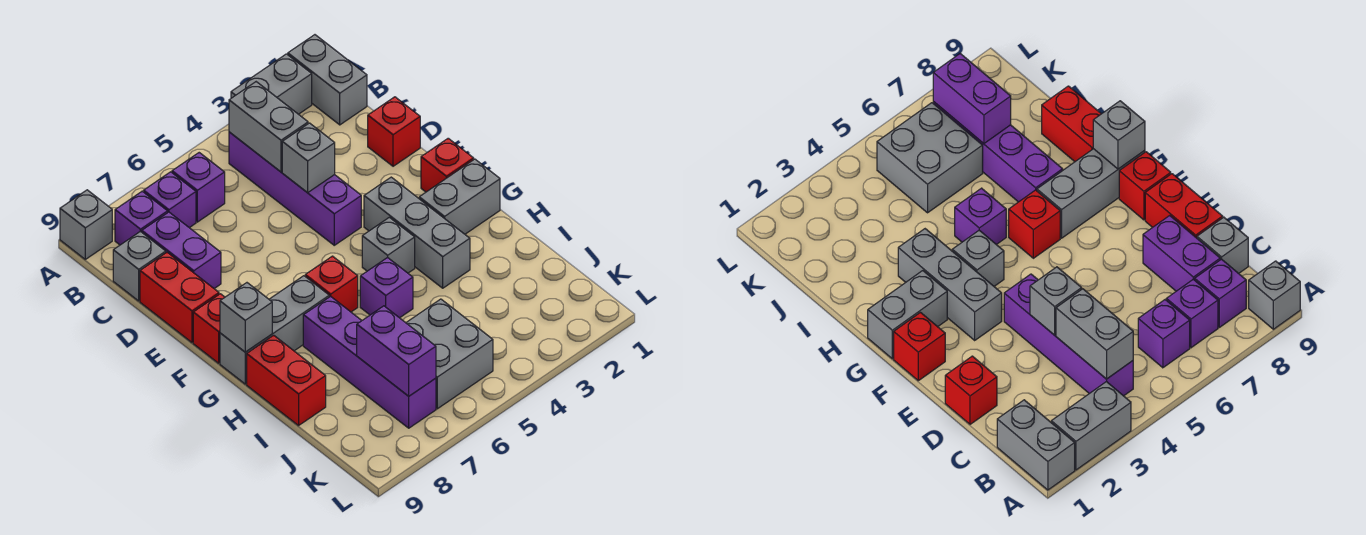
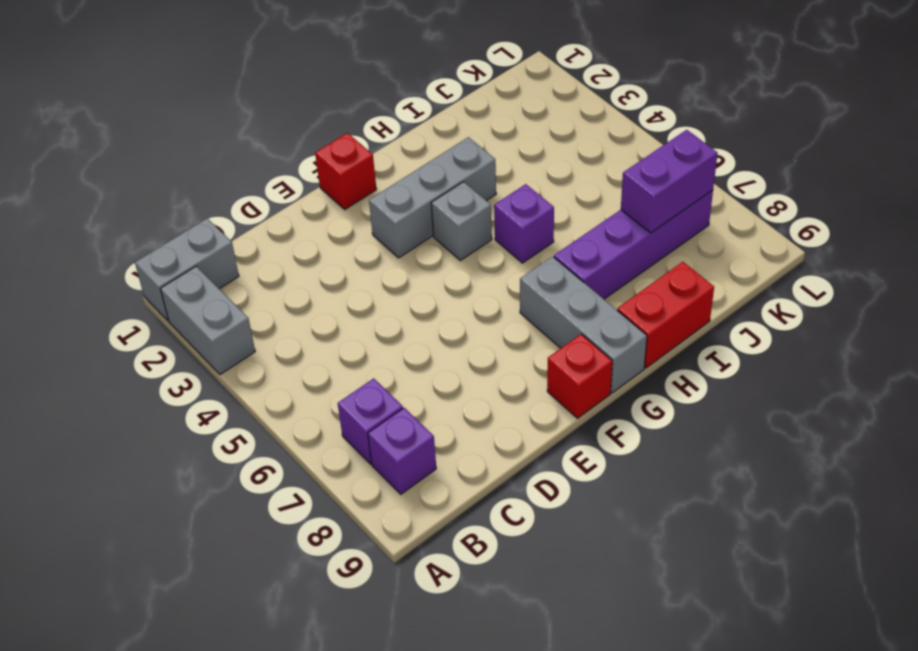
none -> grey 1x1 brick [60,190,112,259]
none -> purple 1x4 brick [229,132,361,245]
none -> purple 1x1 brick [172,153,225,222]

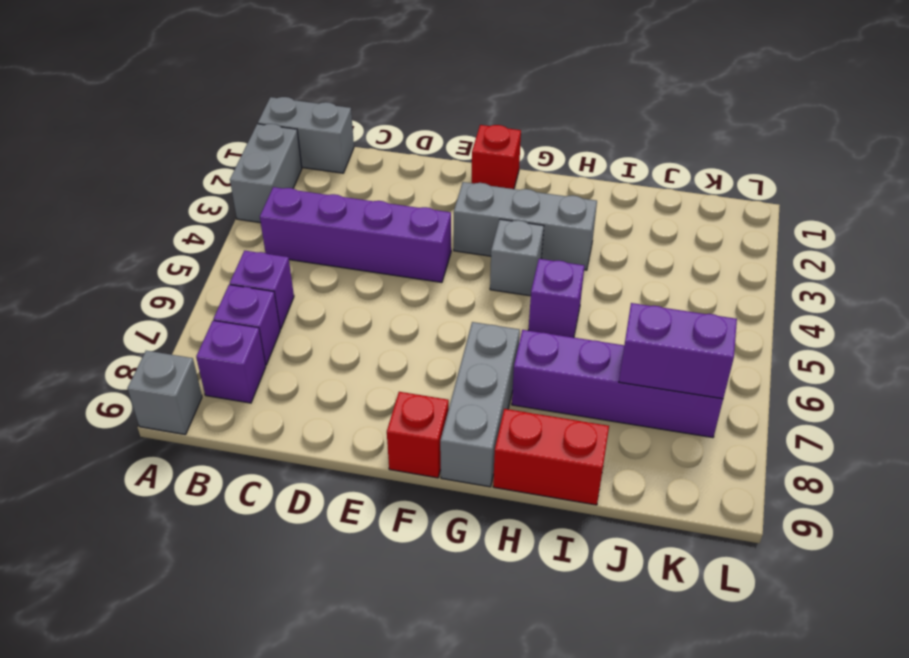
none -> purple 1x2 brick [142,212,221,288]
none -> grey 1x1 brick [113,231,166,301]
none -> red 1x1 brick [368,97,420,166]

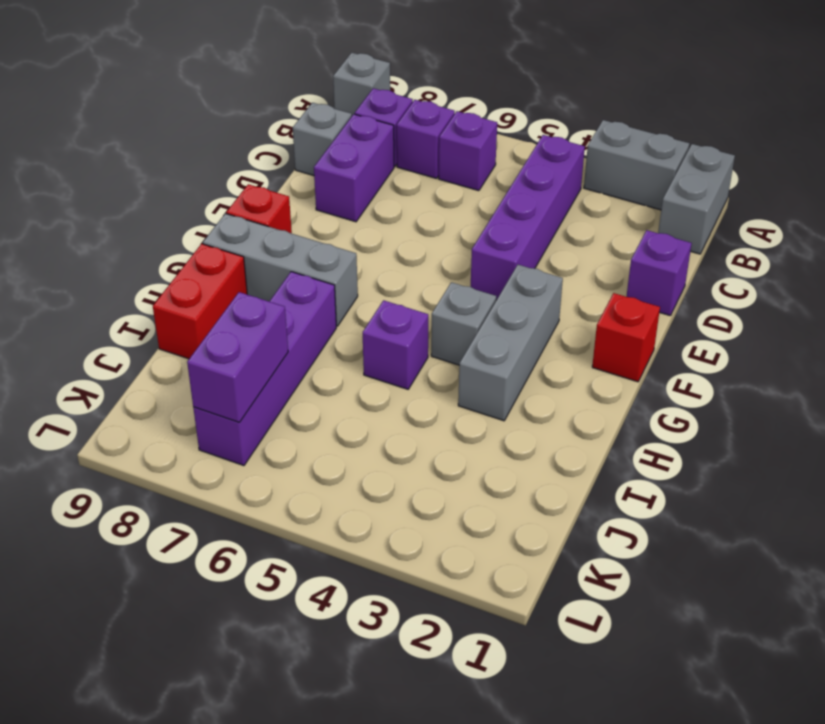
purple 1x1 brick [626,230,692,316] -> red 1x1 brick [368,97,420,166]
none -> red 1x2 brick [140,252,219,342]
none -> grey 1x2 brick [419,159,500,234]
none -> red 1x1 brick [305,256,358,312]

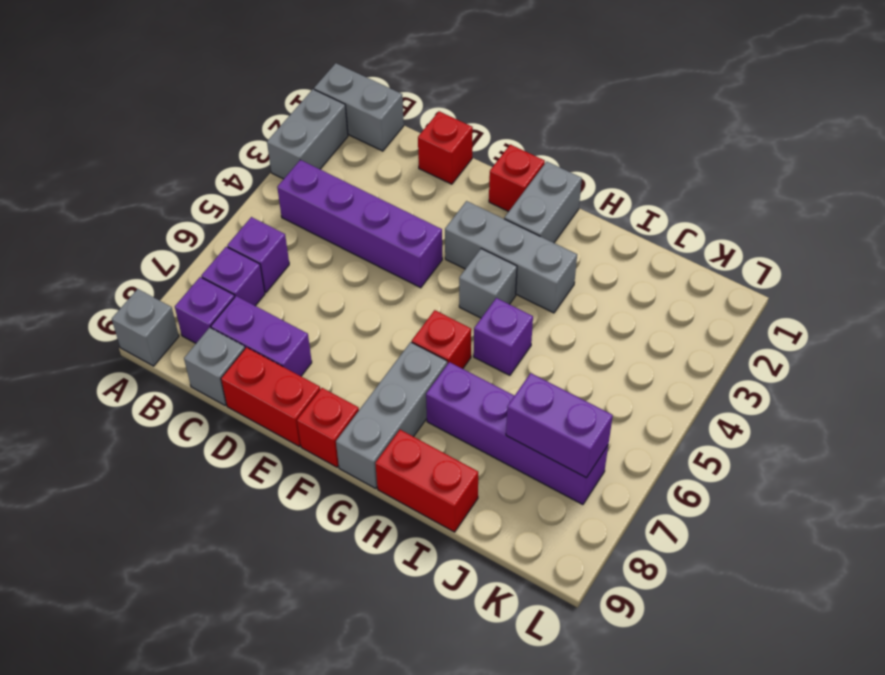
none -> grey 2x2 brick [406,299,493,409]
none -> grey 1x2 brick [229,82,308,172]
none -> grey 1x1 brick [282,123,335,193]

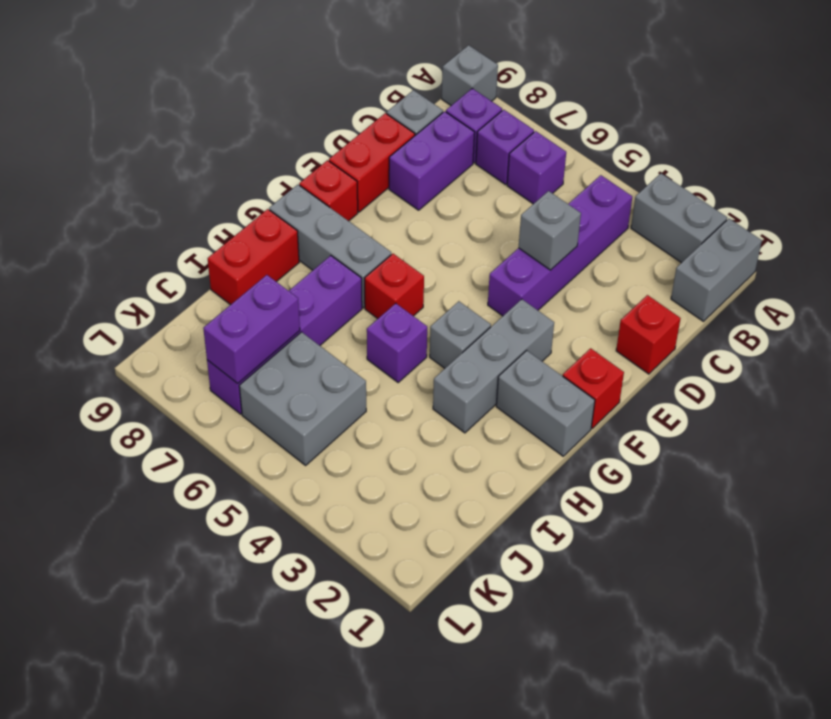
none -> grey 1x2 brick [229,82,308,172]
none -> grey 1x1 brick [220,283,272,352]

